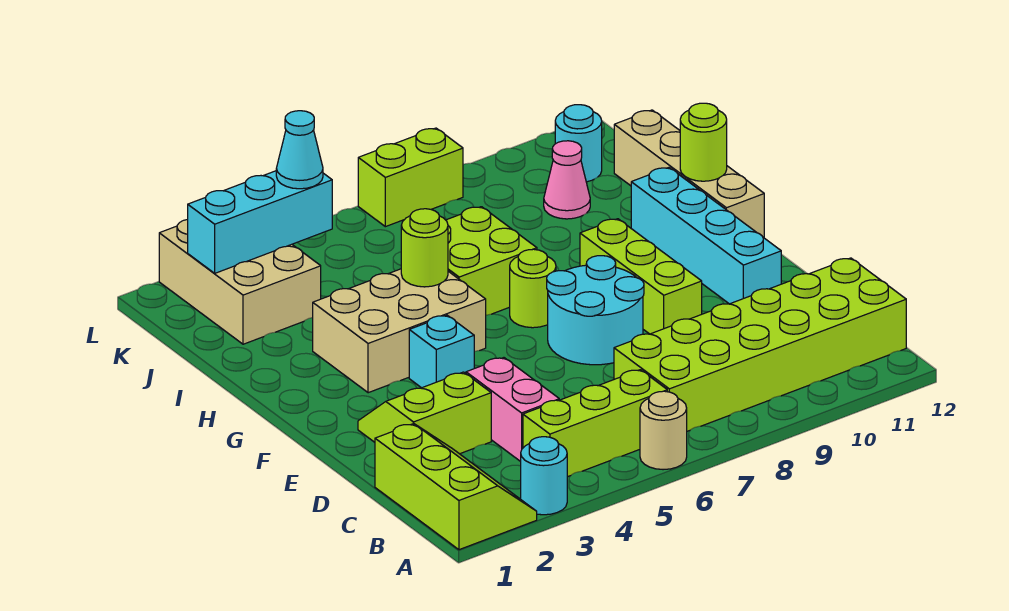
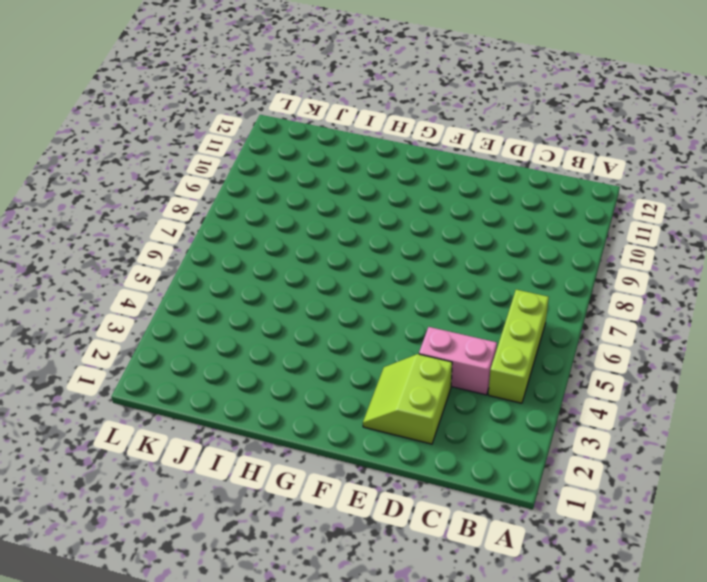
none -> lime 2x3 slope [375,423,537,550]
none -> cyan 1x1 round brick [521,437,567,515]
none -> tan 1x1 round brick [640,391,687,470]

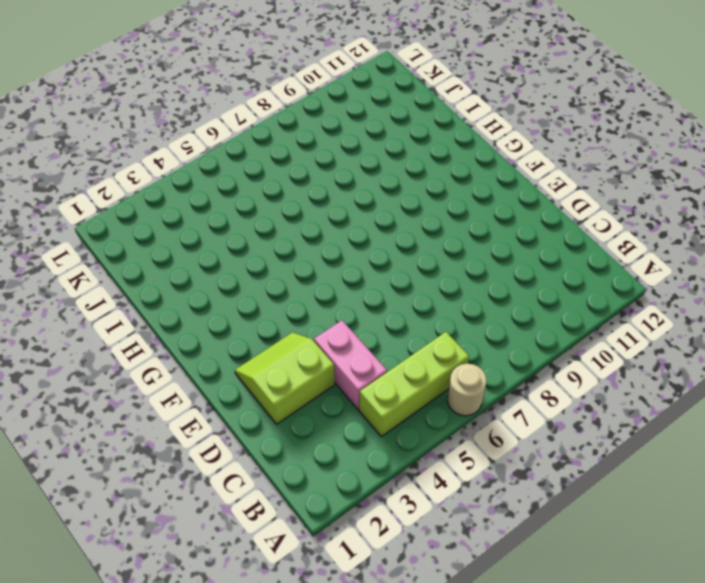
none -> lime 2x3 slope [375,423,537,550]
none -> cyan 1x1 round brick [521,437,567,515]
none -> lime 2x6 brick [614,258,906,431]

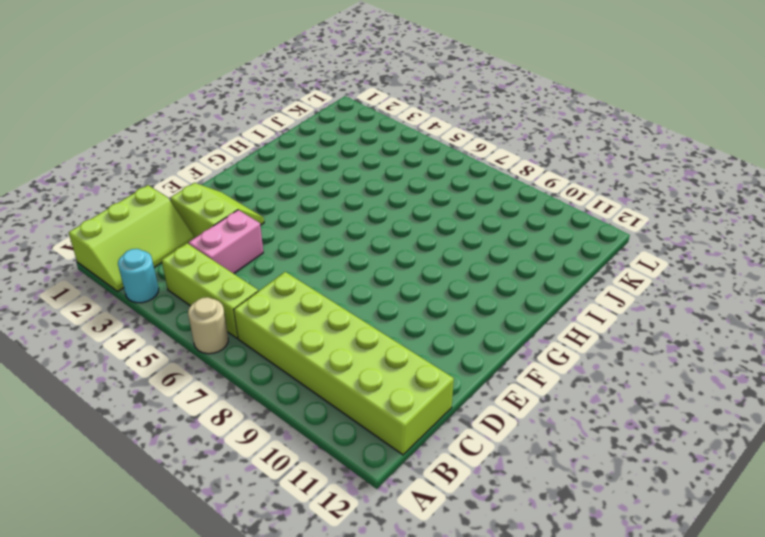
none -> cyan 2x2 round brick [547,256,644,365]
none -> lime 1x3 brick [580,219,702,334]
none -> cyan 1x4 brick [631,168,781,304]

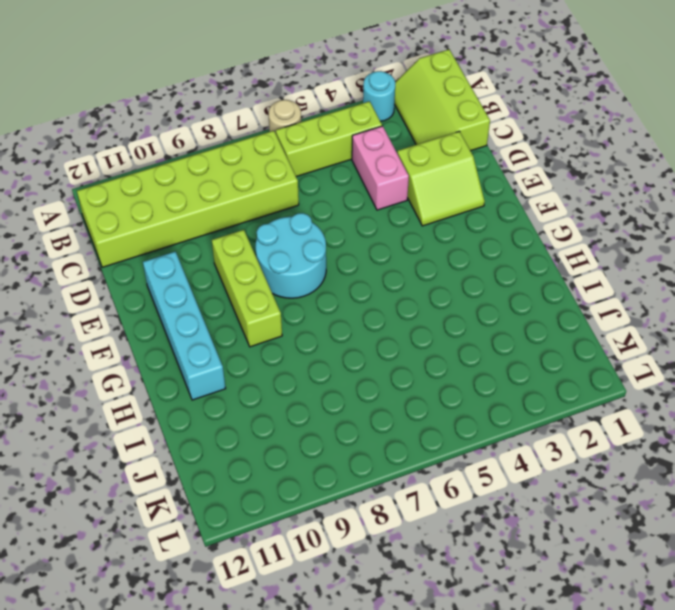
none -> cyan 1x1 brick [409,315,474,388]
none -> tan 2x3 brick [313,269,486,393]
none -> lime 1x1 round brick [510,249,556,328]

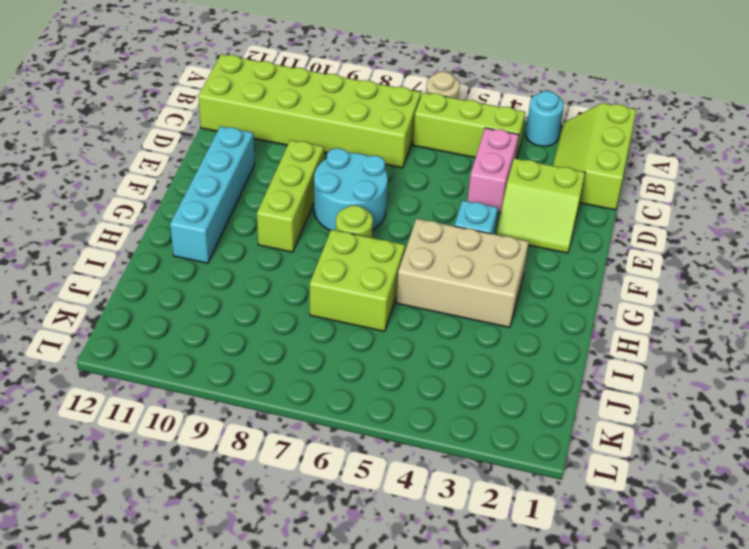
none -> tan 1x4 brick [614,110,764,238]
none -> tan 2x3 brick [159,219,321,344]
none -> pink 1x1 cone [544,141,590,219]

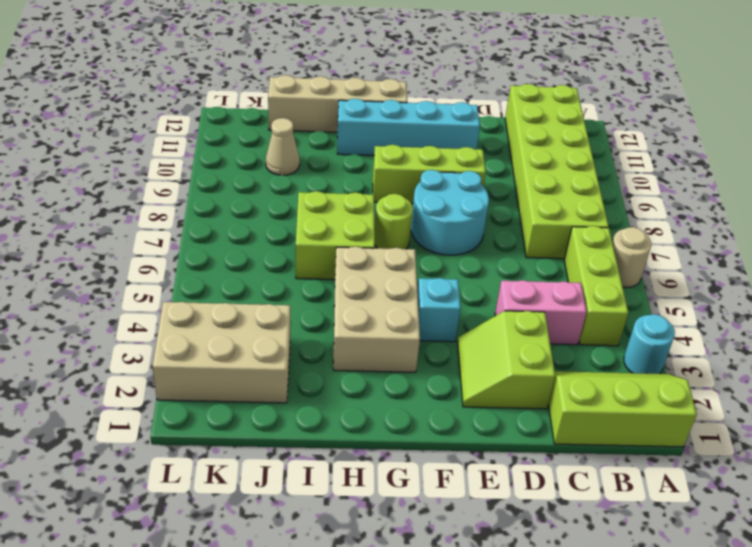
tan 1x1 cone [266,118,300,175] -> pink 1x1 cone [544,141,590,219]
none -> cyan 1x1 round brick [555,105,602,182]
none -> lime 1x2 brick [358,128,463,227]
none -> lime 1x1 round brick [401,209,448,287]

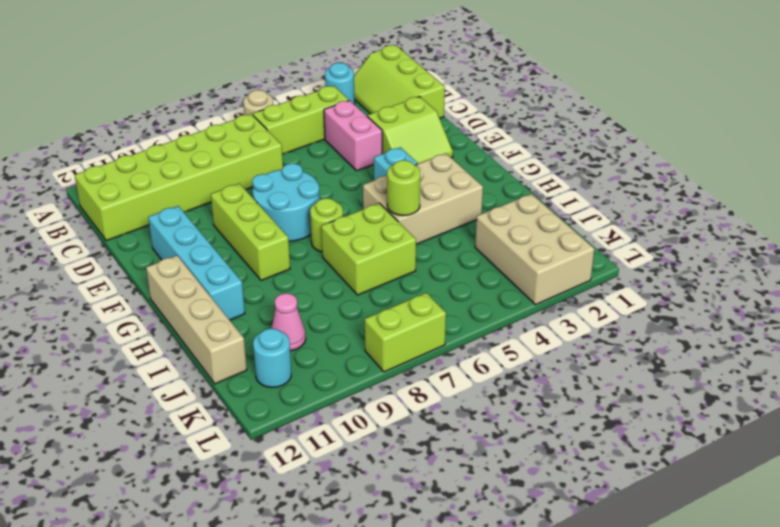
none -> lime 1x1 round brick [680,103,727,181]
none -> cyan 1x3 brick [188,171,332,273]
none -> cyan 1x1 cone [276,111,323,189]

